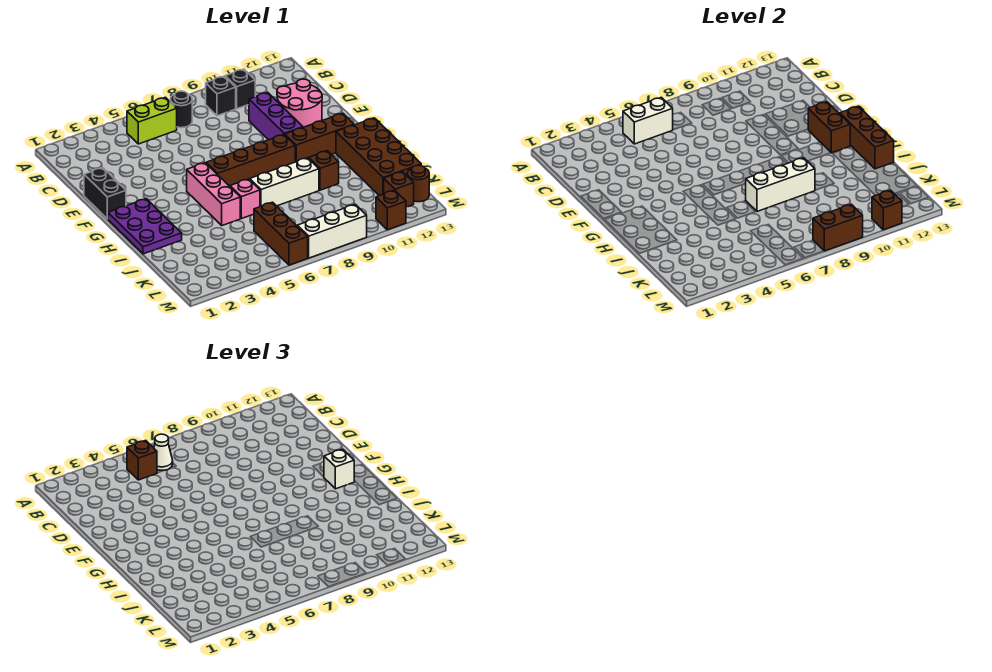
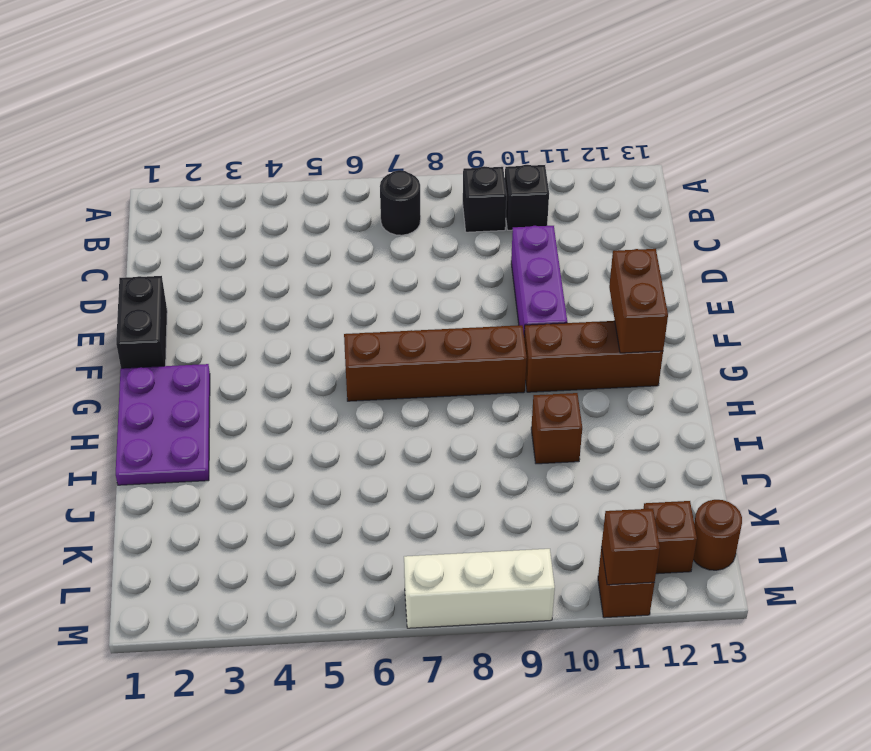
none -> lime 1x2 brick [127,97,177,144]
none -> pink 2x2 round brick [277,79,322,127]
none -> pink 1x3 brick [187,163,240,225]

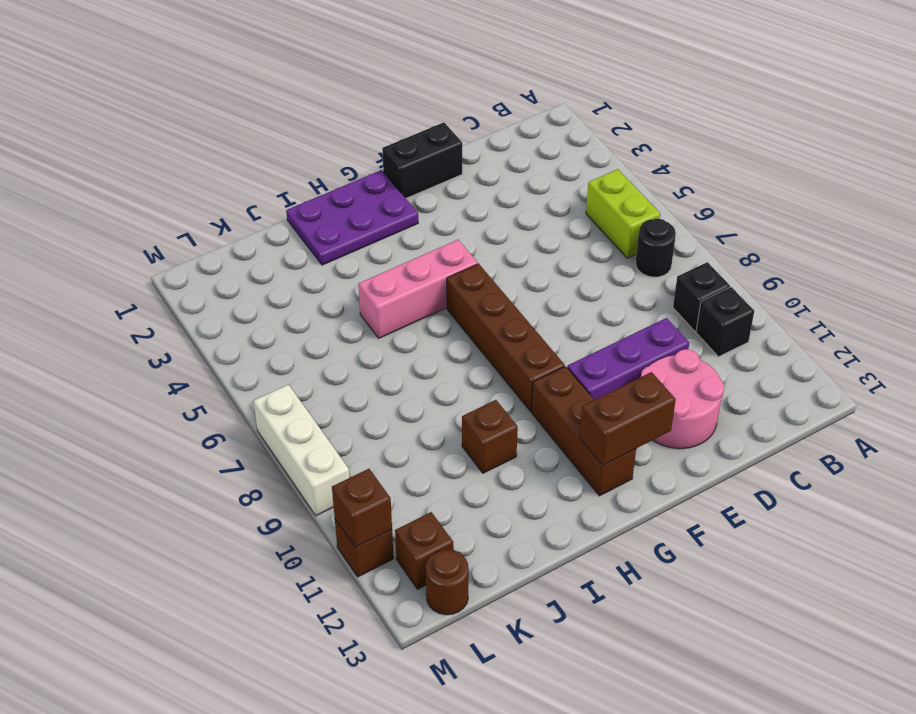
none -> brown 2x4 brick [336,118,421,196]
none -> pink 1x1 brick [230,179,260,219]
none -> white 1x3 brick [250,158,319,207]

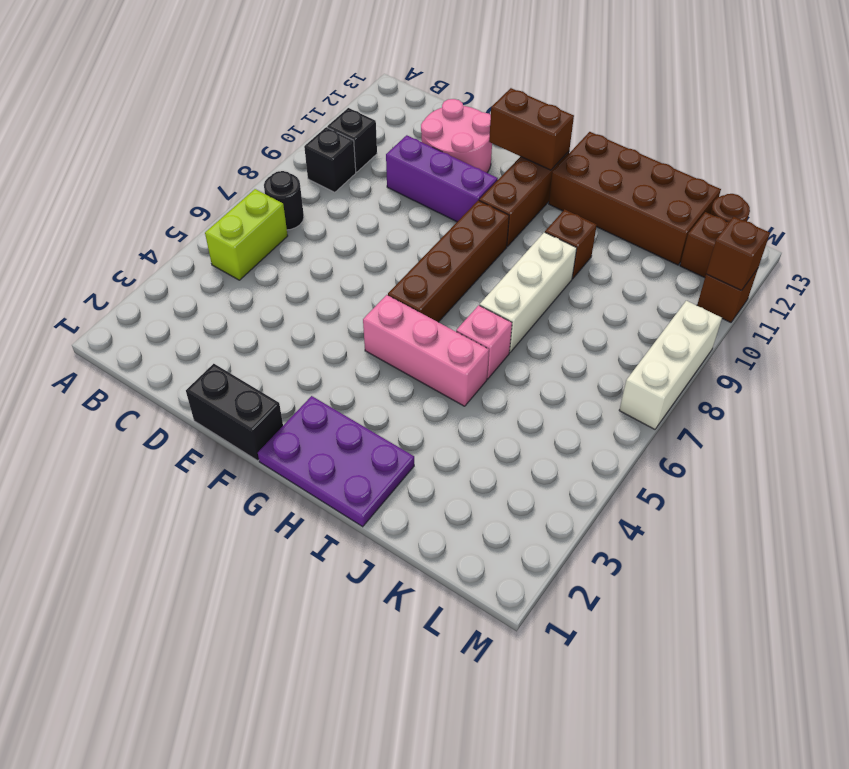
none -> brown 1x3 brick [254,202,308,265]
none -> white 1x2 brick [623,97,673,144]
none -> brown 1x3 brick [840,106,894,169]

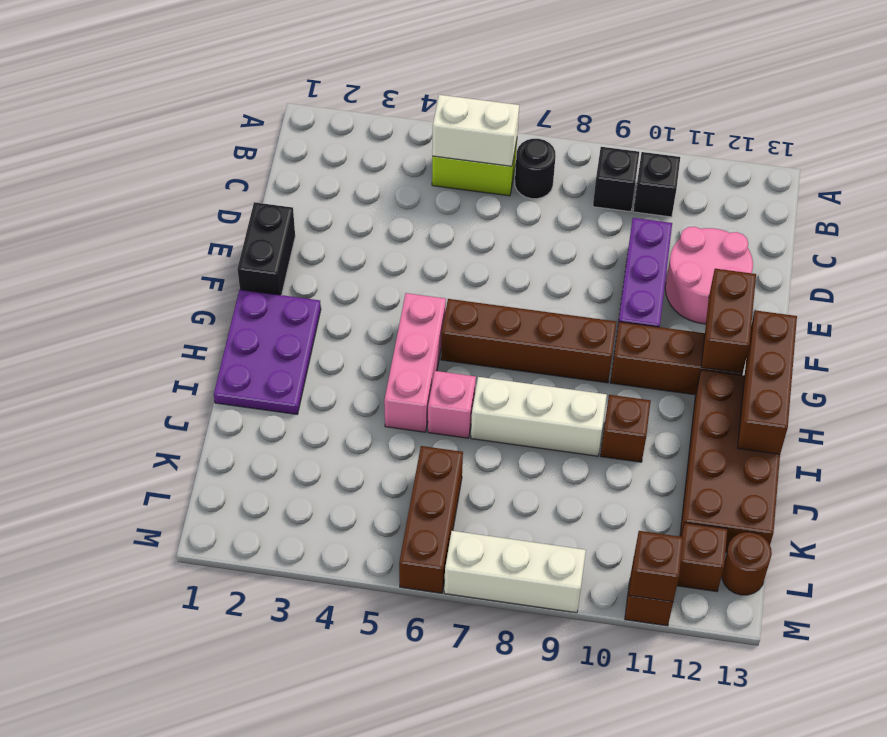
none -> white 1x3 brick [745,158,815,211]
none -> brown 1x2 brick [813,204,863,251]
none -> brown 1x1 brick [127,440,157,480]

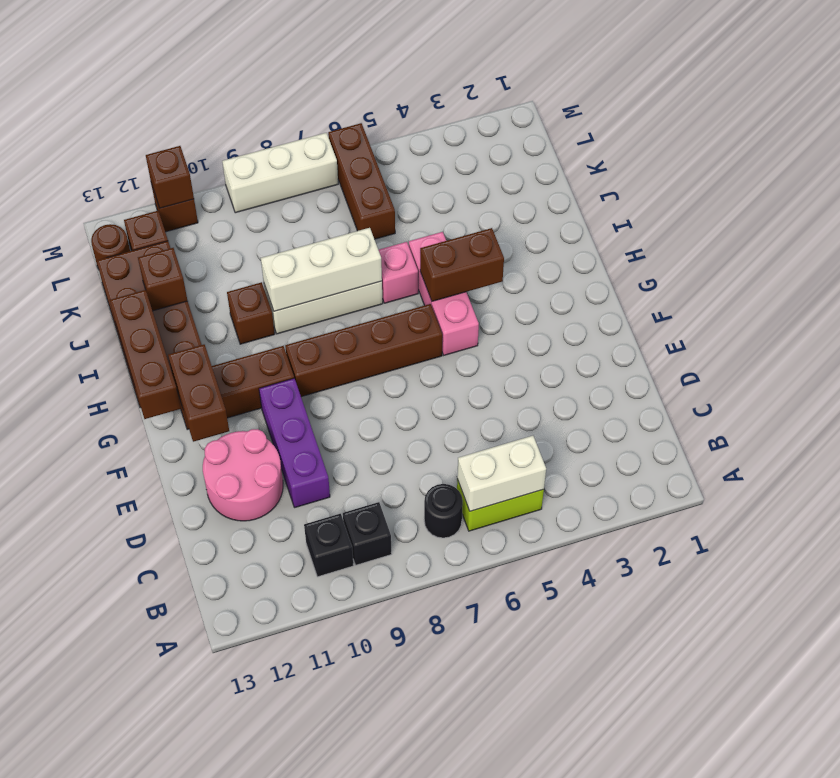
brown 1x2 brick [420,228,504,301] -> brown 1x2 brick moved to [813,204,863,251]
brown 1x1 brick [138,248,187,311] -> brown 1x1 brick moved to [127,440,157,480]
none -> black 1x2 brick [84,168,126,219]
none -> purple 2x3 plate [108,199,182,254]
none -> white 1x1 cone [154,434,173,470]

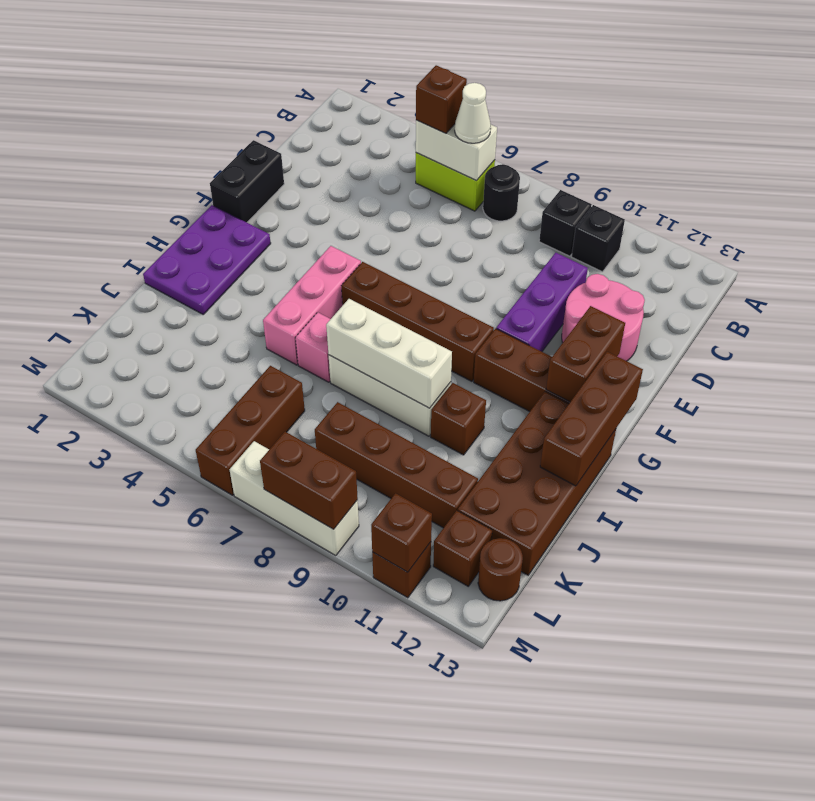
brown 1x4 brick [315,402,478,528] -> none
none -> white 1x1 brick [324,449,354,489]

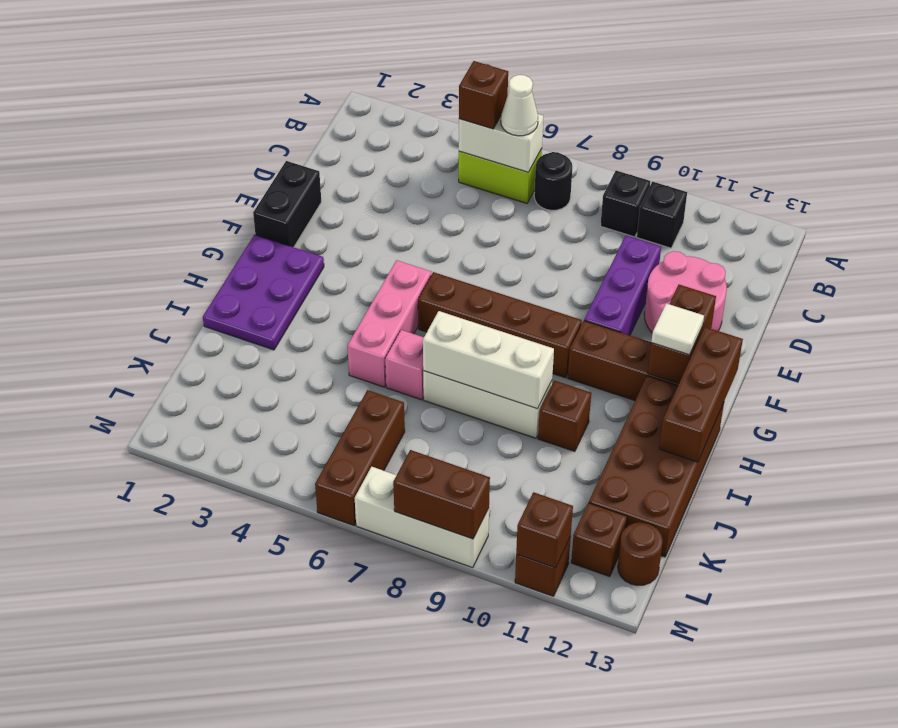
white 1x1 tile [651,303,704,355] -> white 1x1 brick [324,449,354,489]

